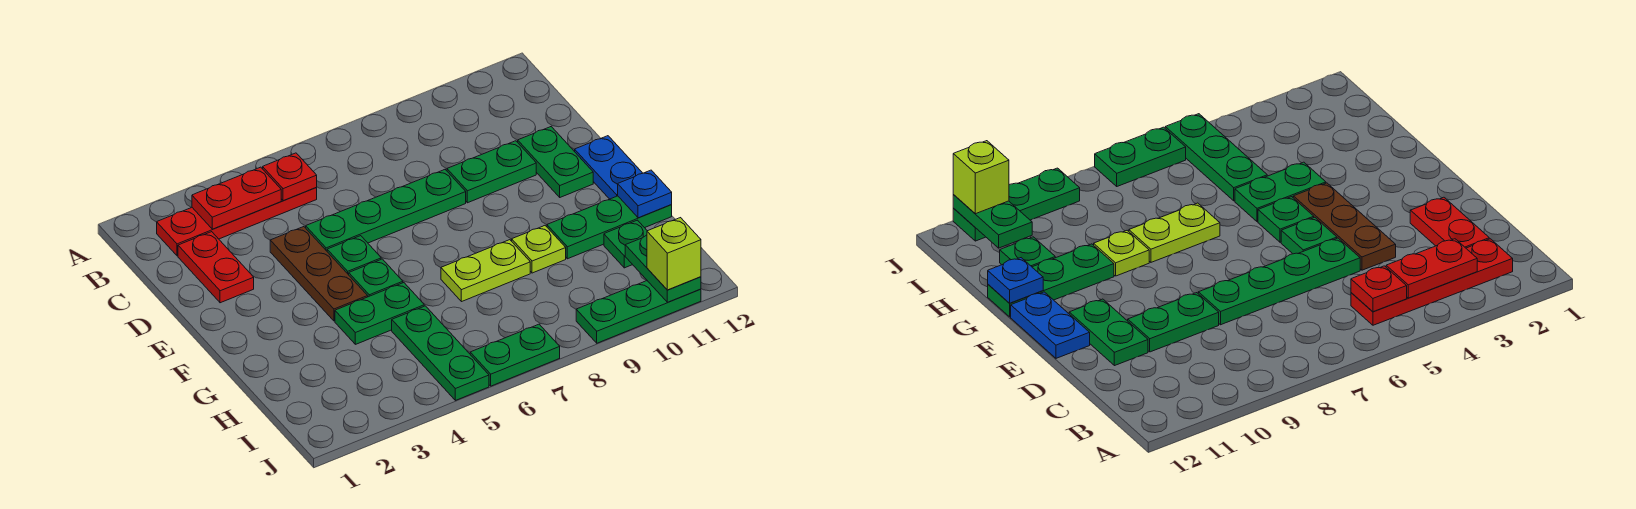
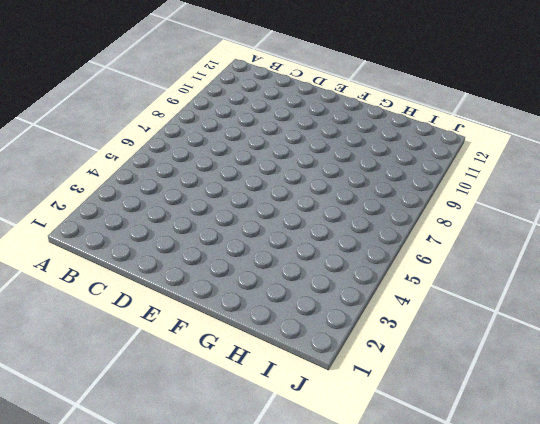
none -> red 1x4 plate [157,188,317,256]
none -> red 1x2 plate [178,232,254,303]
none -> brown 1x3 plate [270,227,368,321]

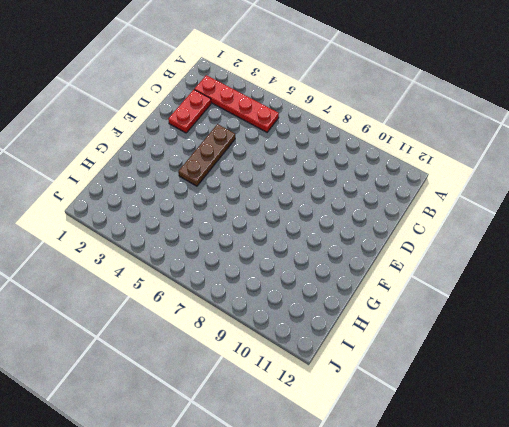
none -> green 1x4 plate [306,170,466,251]
none -> green 1x2 plate [447,141,536,203]
none -> green 1x2 plate [518,127,593,197]

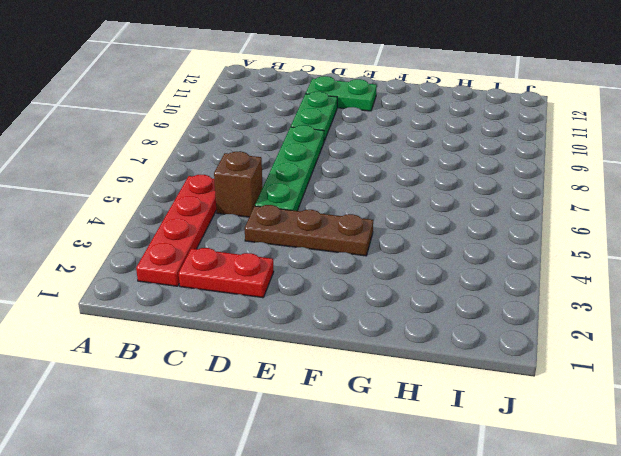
brown 1x1 brick [214,151,263,217] -> none
none -> green 1x1 plate [327,236,381,275]
none -> blue 1x2 plate [575,136,643,199]
none -> green 1x1 plate [349,259,403,297]

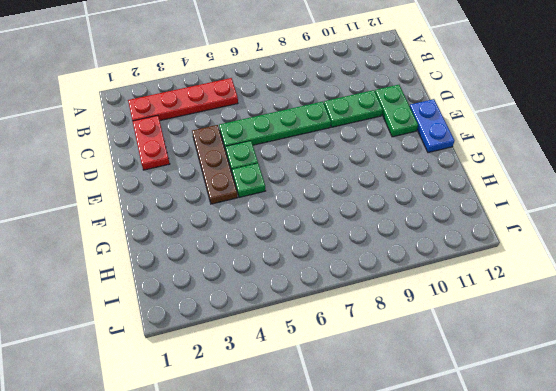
none -> green 1x2 plate [335,283,424,344]
none -> lime 1x2 plate [441,240,530,302]
none -> lime 1x1 plate [512,226,566,273]

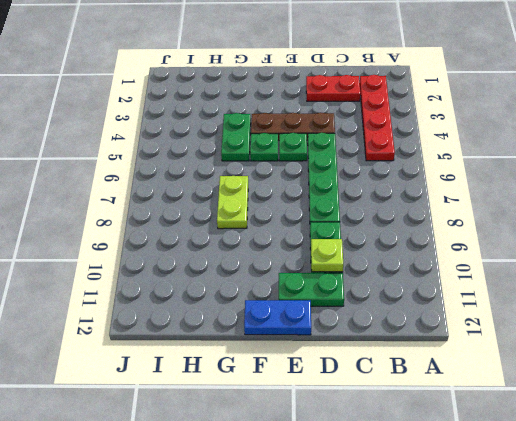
lime 1x1 plate [311,239,343,272] -> lime 1x1 plate moved to [512,226,566,273]
none -> green 1x3 plate [547,196,672,259]
none -> green 1x3 plate [392,306,489,400]
none -> green 1x1 plate [604,220,647,268]

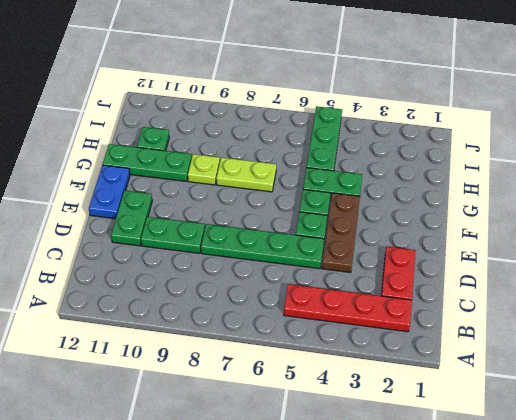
none -> green 1x2 plate [470,324,560,386]
none -> green 1x3 plate [576,281,701,343]
none -> red 1x2 plate [192,167,281,229]

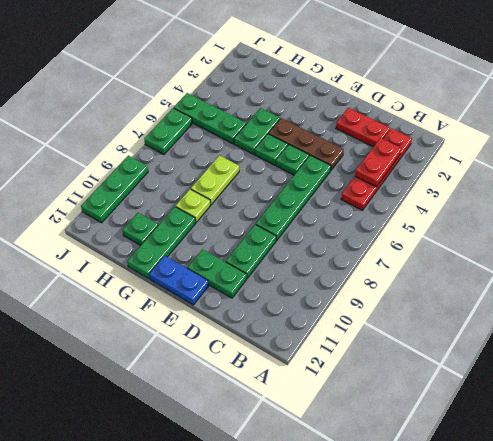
none -> red 1x1 plate [263,153,317,201]
none -> blue 1x1 plate [618,170,672,218]
none -> green 1x2 plate [625,235,701,302]

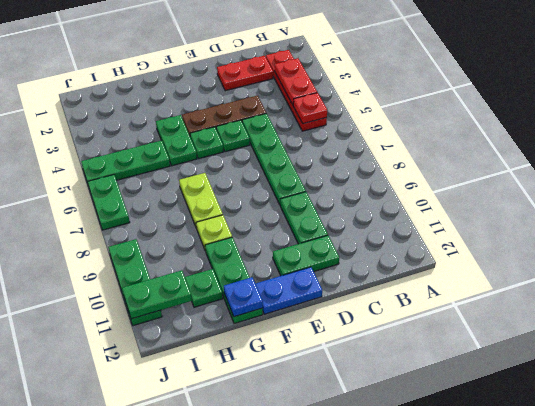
none -> lime 1x1 brick [647,218,701,290]

